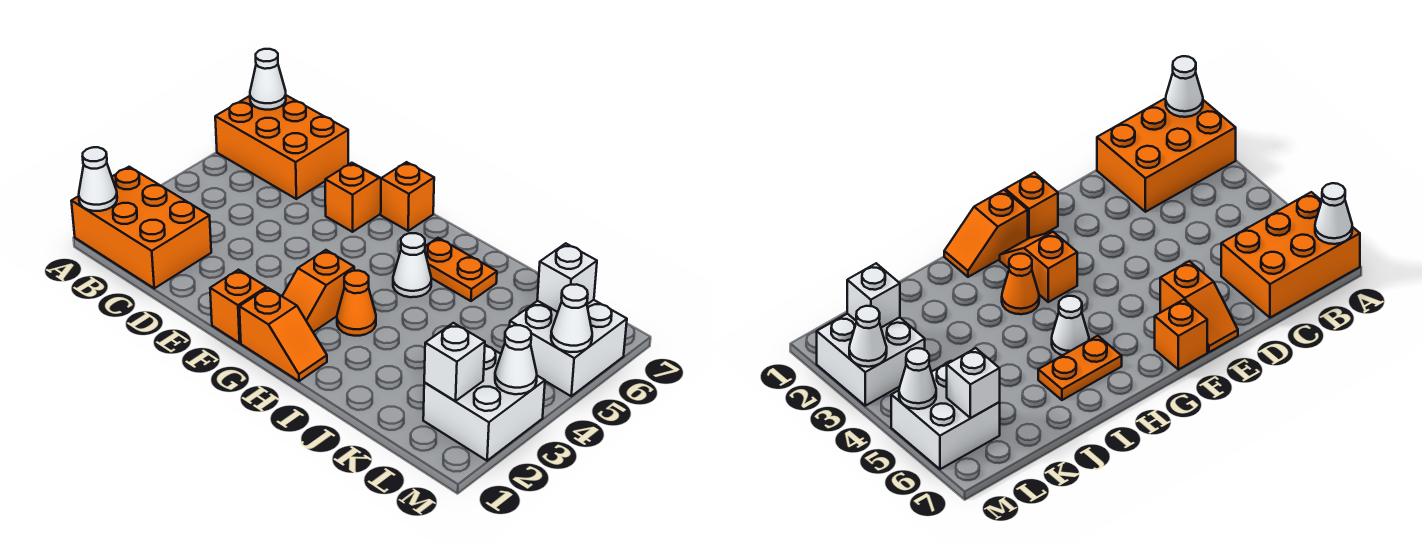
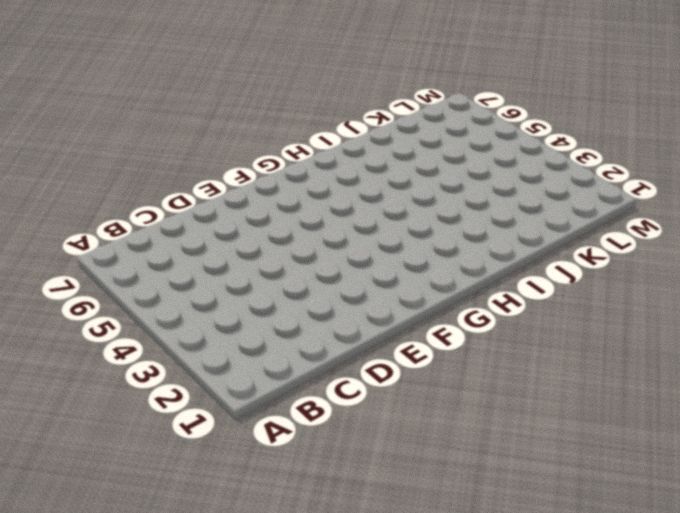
none -> orange 2x3 brick [71,167,211,288]
none -> orange 2x3 brick [215,95,348,199]
none -> orange 1x2 slope [325,163,381,232]

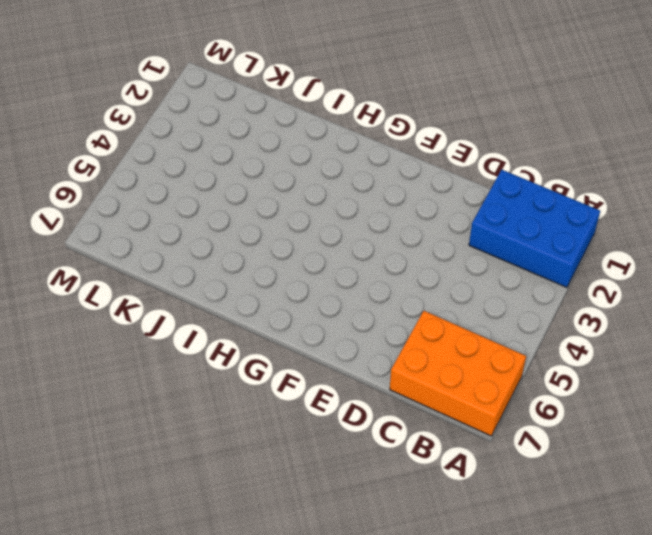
blue 2x3 brick [469,170,600,287] -> orange 2x3 brick [71,167,211,288]
none -> orange 1x2 slope [325,163,381,232]
none -> orange 1x1 brick [210,270,266,343]
none -> orange 1x1 brick [381,162,434,231]

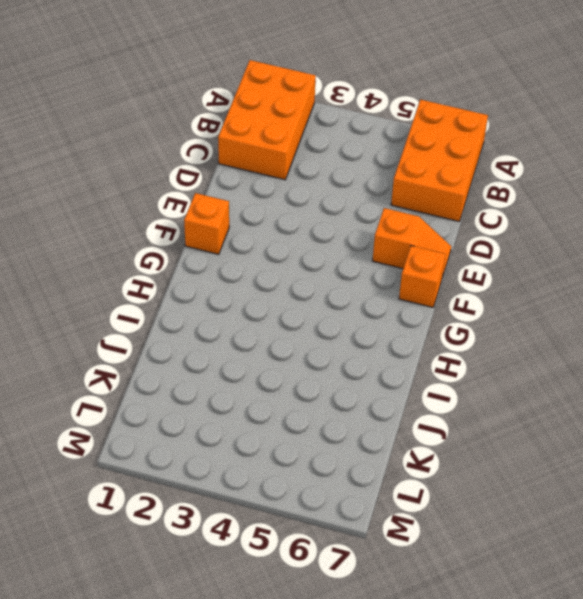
none -> orange 1x2 slope [239,288,327,381]
none -> orange 1x2 slope [282,250,354,332]
none -> orange 1x1 cone [337,271,376,336]

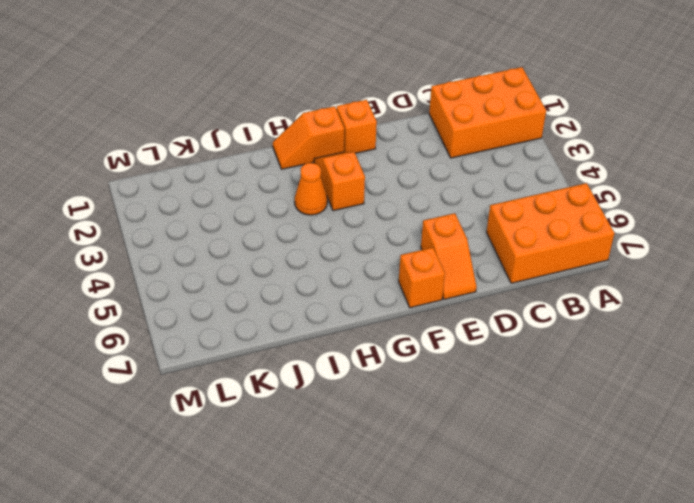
none -> white 1x1 cone [393,233,431,297]
none -> orange 1x2 plate [425,238,497,301]
none -> white 2x2 brick [423,345,545,461]

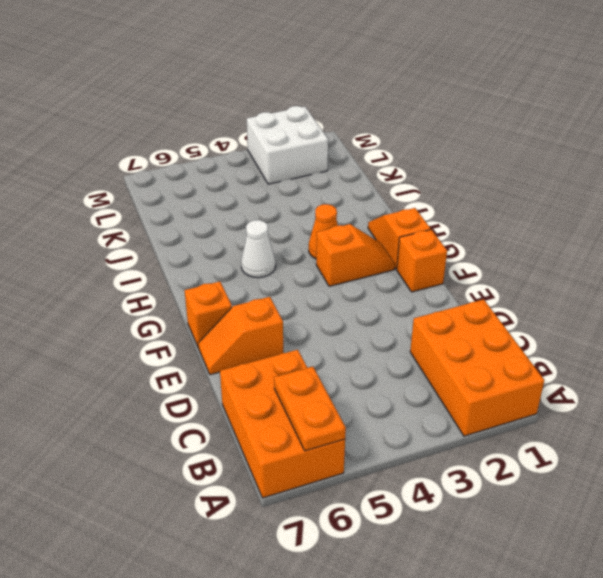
orange 1x2 plate [274,366,346,451] -> orange 1x2 plate moved to [425,238,497,301]
none -> white 2x2 brick [510,300,627,396]
none -> white 1x1 cone [79,147,117,211]
none -> white 1x1 cone [250,49,286,110]

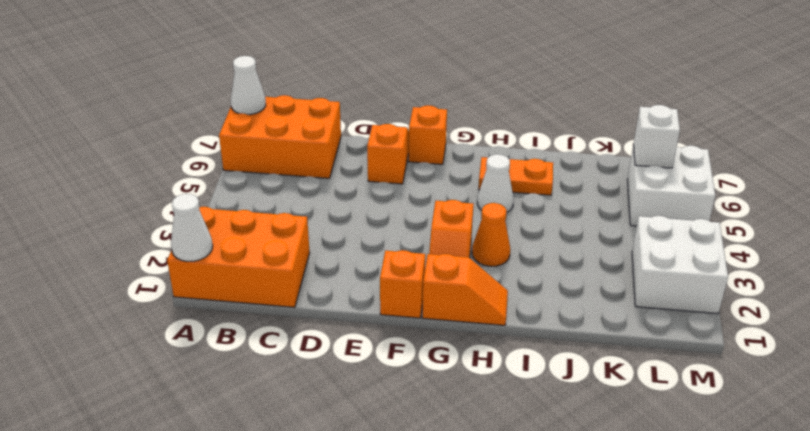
none -> white 1x1 brick [424,323,485,401]
none -> white 1x1 cone [495,325,537,394]
none -> white 1x1 cone [551,284,592,352]

